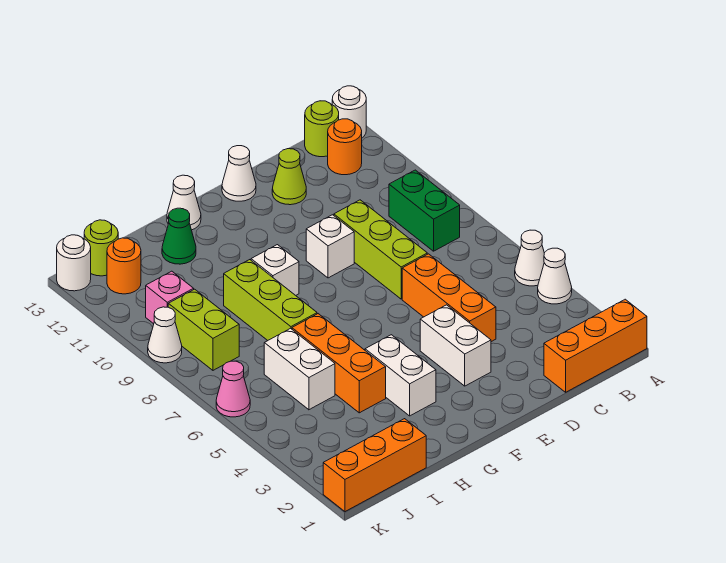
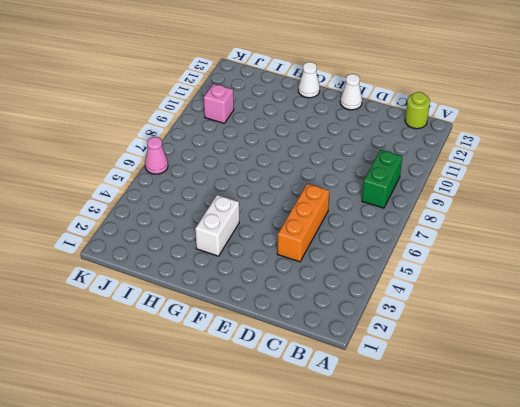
none -> orange 1x3 brick [544,299,647,392]
none -> white 1x1 cone [538,248,572,304]
none -> white 1x1 cone [515,230,544,286]

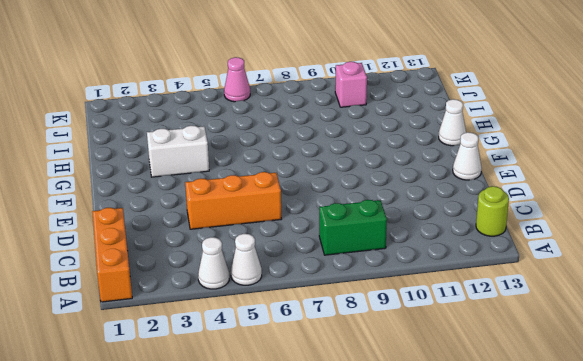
none -> white 1x1 round brick [332,86,366,138]
none -> orange 1x1 round brick [328,119,362,175]
none -> lime 1x3 brick [334,200,427,299]

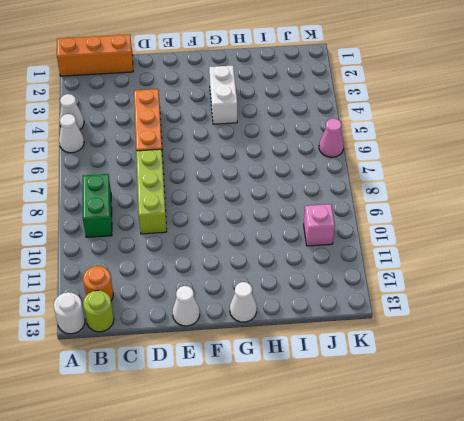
none -> lime 1x1 cone [272,149,306,205]
none -> white 1x2 brick [420,305,491,386]
none -> white 1x1 brick [306,215,354,278]

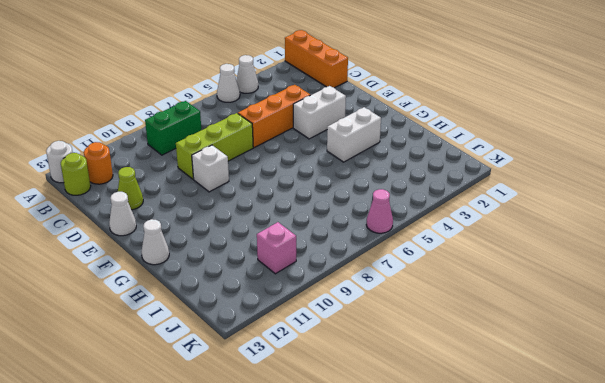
none -> white 1x1 brick [251,245,299,295]
none -> orange 1x3 brick [292,314,386,413]
none -> lime 1x3 brick [224,260,317,340]

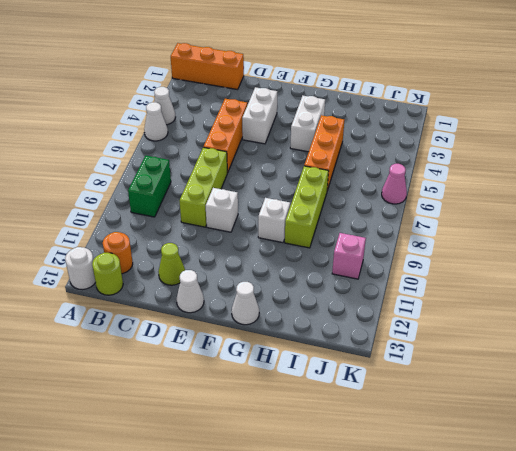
none -> green 1x1 cone [162,208,196,264]
none -> orange 1x3 brick [323,419,426,512]
none -> white 1x2 brick [264,328,335,410]

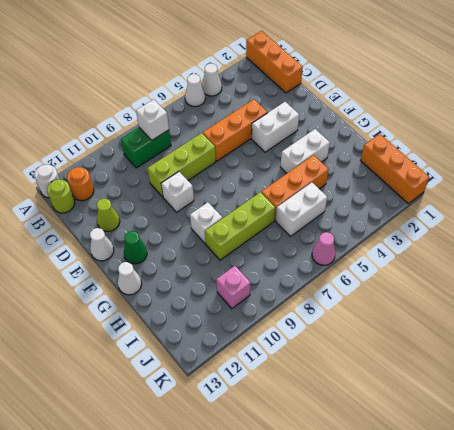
white 1x1 brick [136,99,169,140] -> none
green 1x1 cone [124,231,147,264] -> green 1x1 cone moved to [162,208,196,264]
none -> lime 1x2 brick [168,289,239,370]
none -> orange 1x1 round brick [107,238,141,294]
none -> lime 1x1 round brick [84,220,118,276]

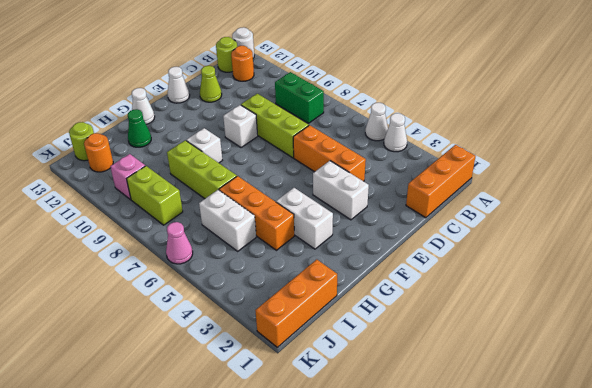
none -> white 1x1 cone [148,307,182,363]
none -> white 1x1 round brick [57,235,91,291]

